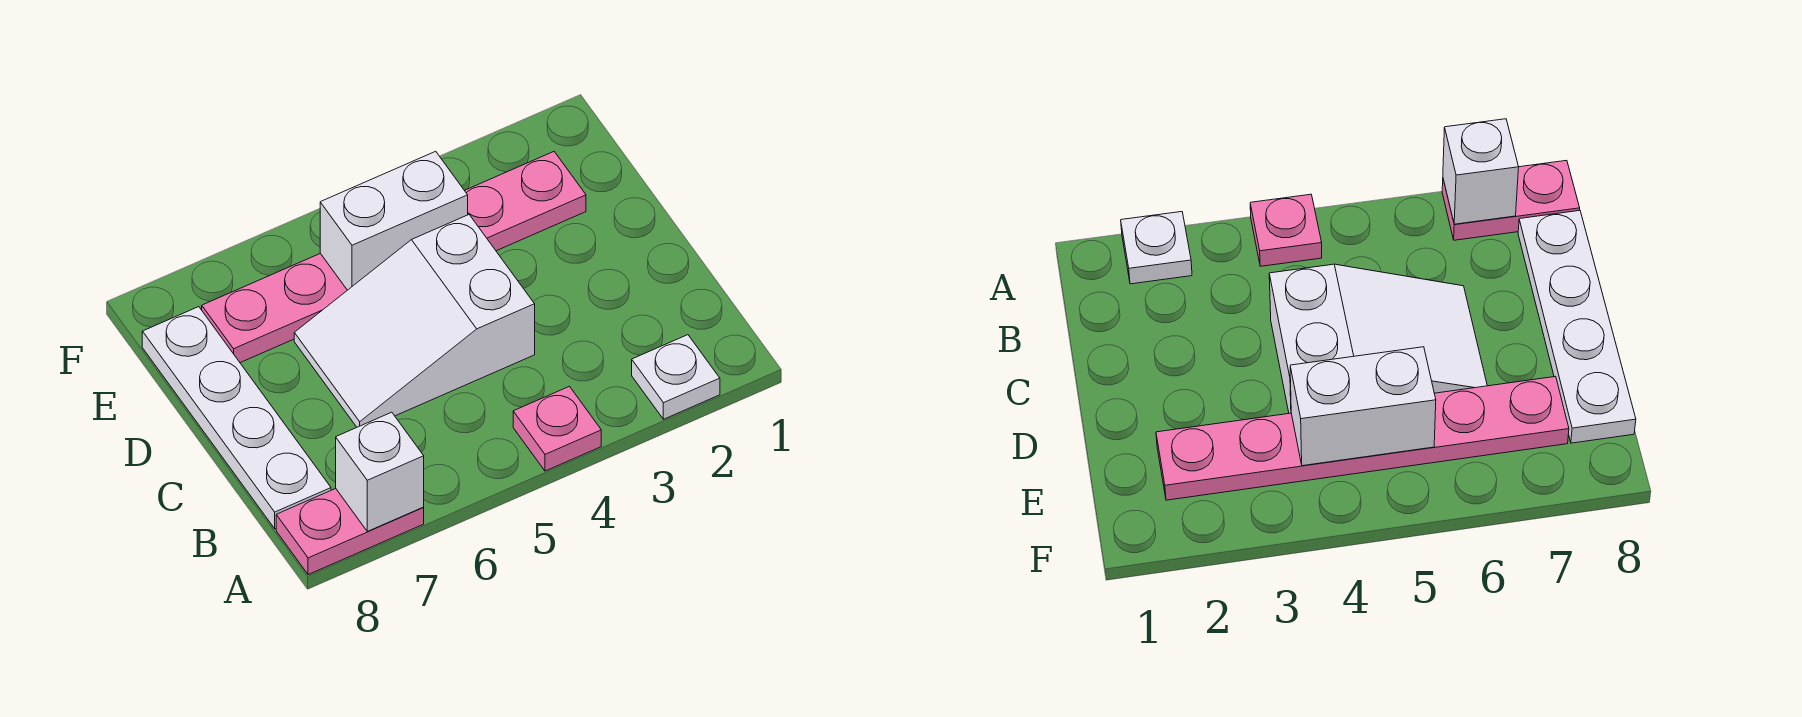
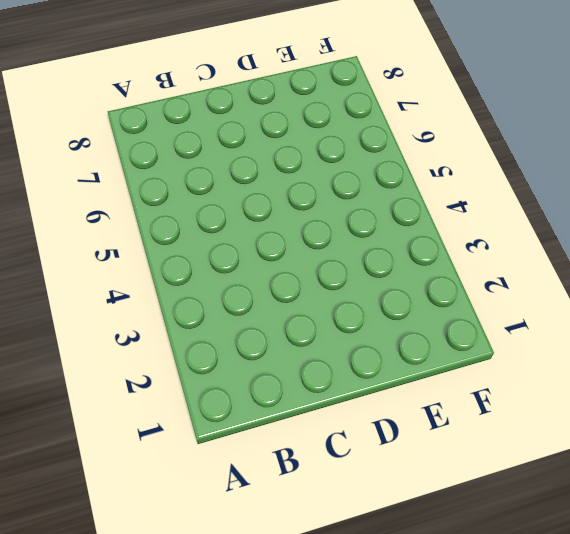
none -> white 1x1 plate [632,335,720,419]
none -> pink 1x1 plate [513,386,601,471]

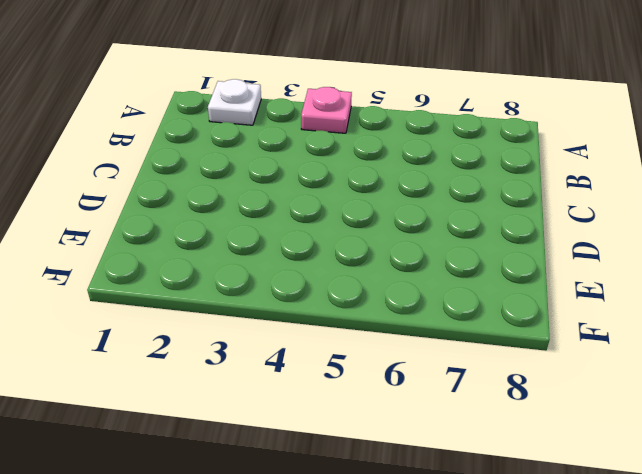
none -> pink 1x2 plate [276,489,424,575]
none -> white 1x4 plate [142,307,331,529]

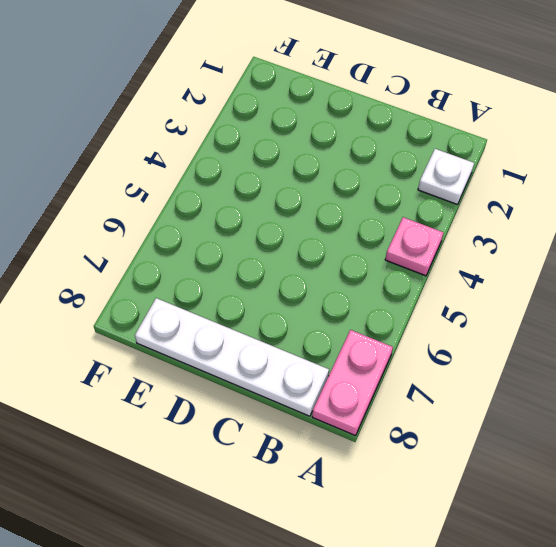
none -> white 2x3 slope [294,215,535,427]
none -> pink 1x6 plate [202,152,586,363]

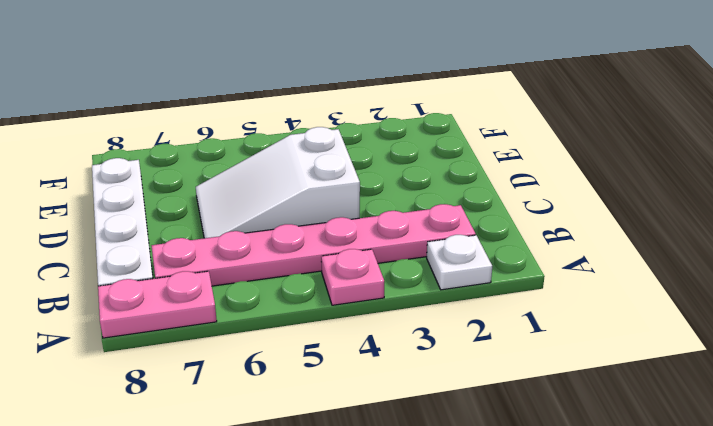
pink 1x6 plate [151,204,476,286] -> pink 1x6 plate moved to [202,152,586,363]
none -> white 1x1 brick [336,412,424,531]
none -> white 1x2 brick [320,151,468,290]

